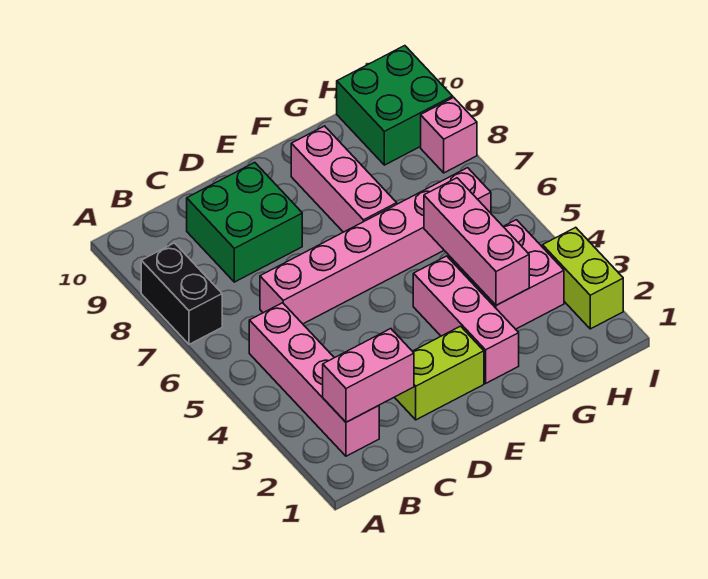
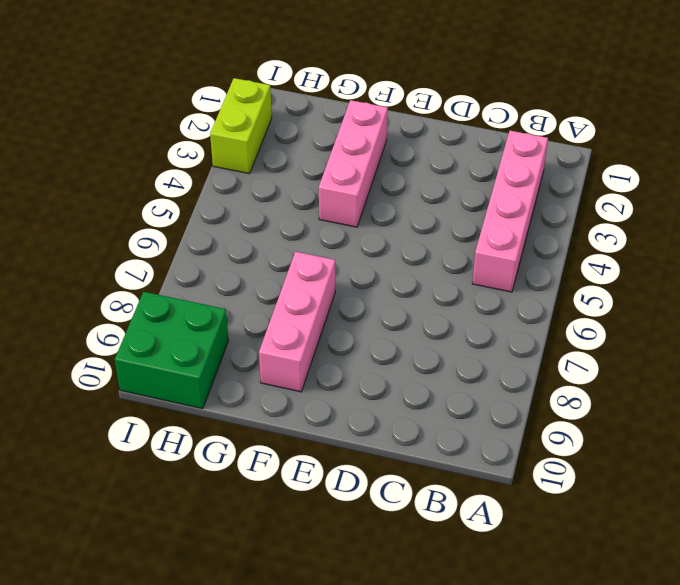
none -> black 1x2 brick [141,243,222,344]
none -> pink 1x6 brick [260,168,491,324]
none -> green 2x2 brick [187,162,302,282]

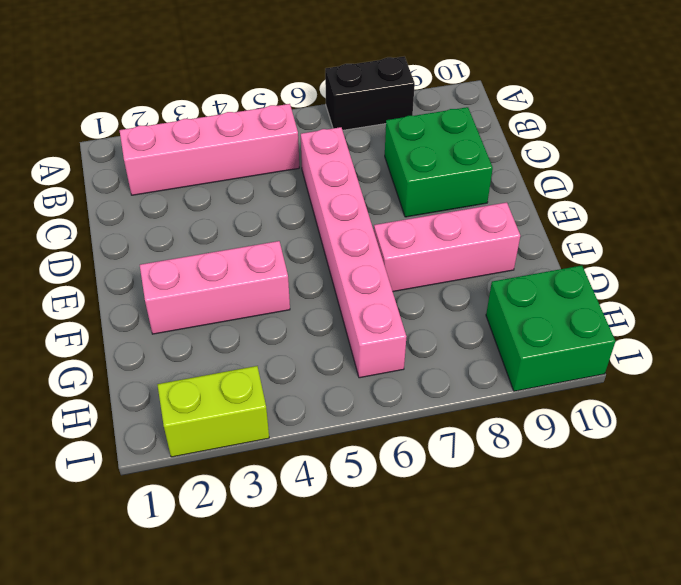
none -> lime 1x2 brick [395,326,484,420]
none -> pink 2x2 brick [448,220,564,329]
none -> pink 1x1 brick [421,97,477,173]

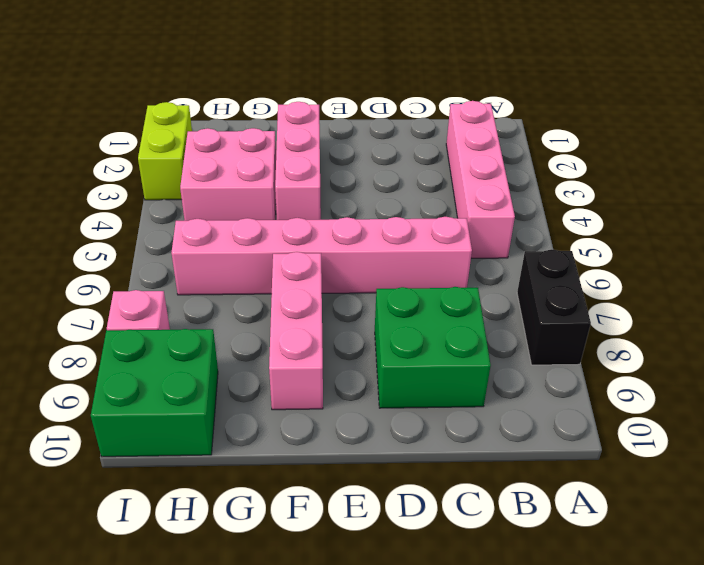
none -> lime 1x2 brick [395,326,484,420]
none -> pink 1x2 brick [323,329,414,422]
none -> pink 1x3 brick [424,178,529,305]

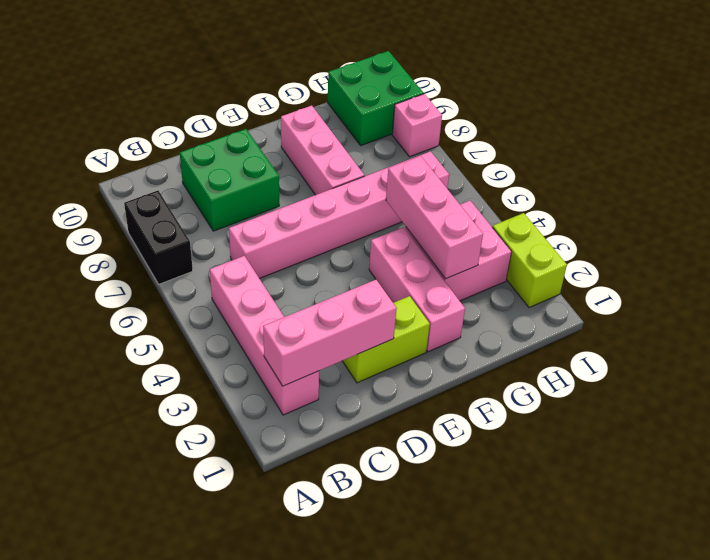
pink 1x3 brick [263,280,397,386] -> pink 1x2 brick [323,329,414,422]

